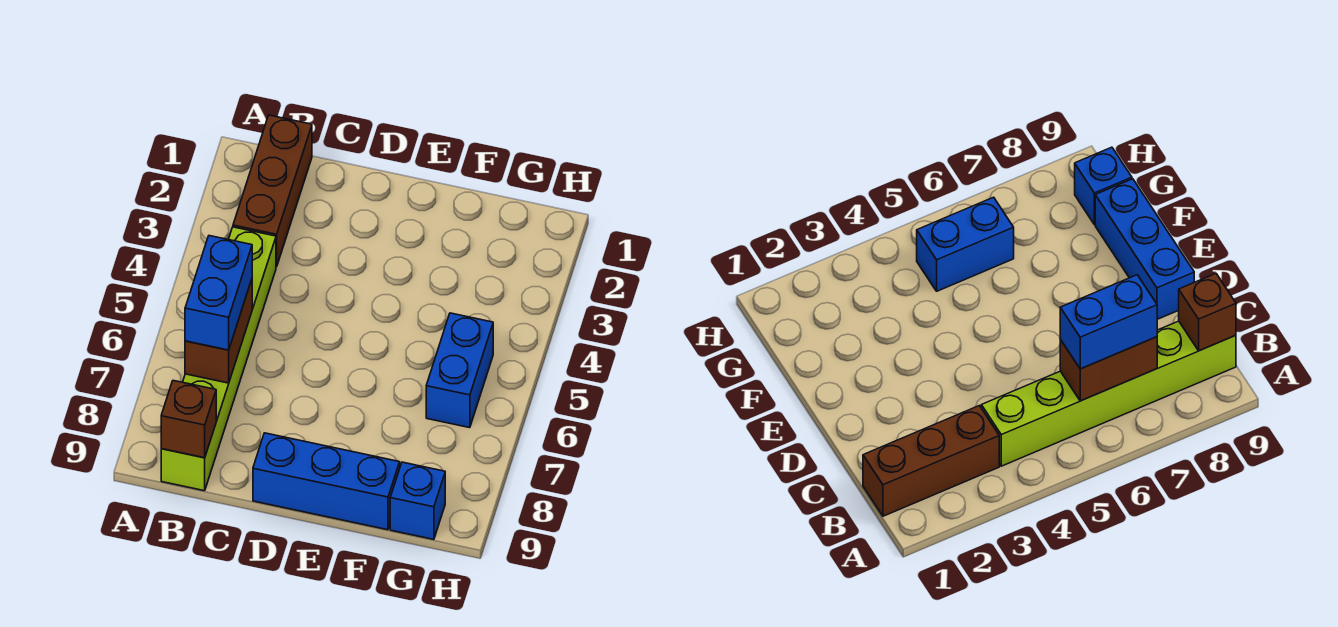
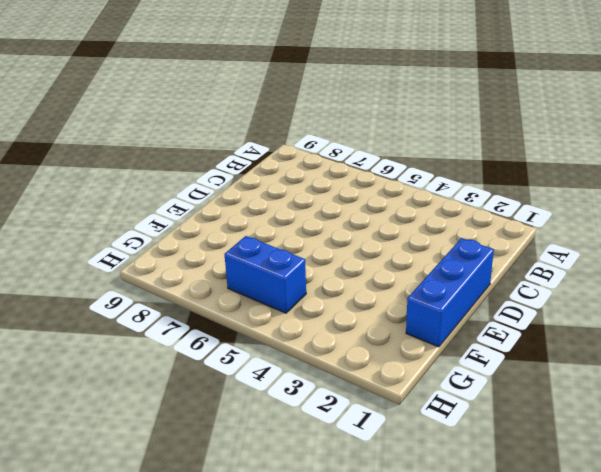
blue 1x3 brick [406,238,494,347] -> blue 1x3 brick moved to [253,433,400,530]
none -> brown 1x3 brick [233,115,312,267]
none -> lime 1x6 brick [161,227,276,491]

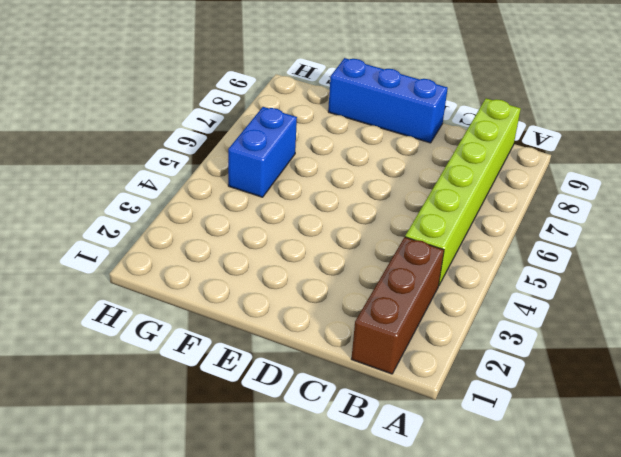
none -> blue 1x1 brick [390,462,445,540]
none -> brown 1x2 brick [185,279,252,383]

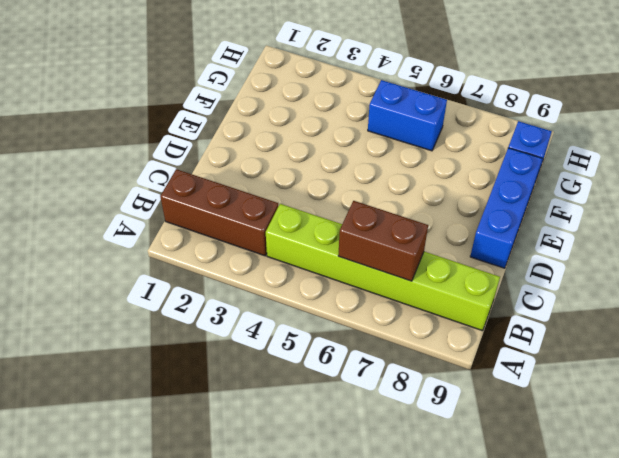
none -> brown 1x1 brick [161,381,216,458]
none -> blue 1x2 brick [185,236,252,350]

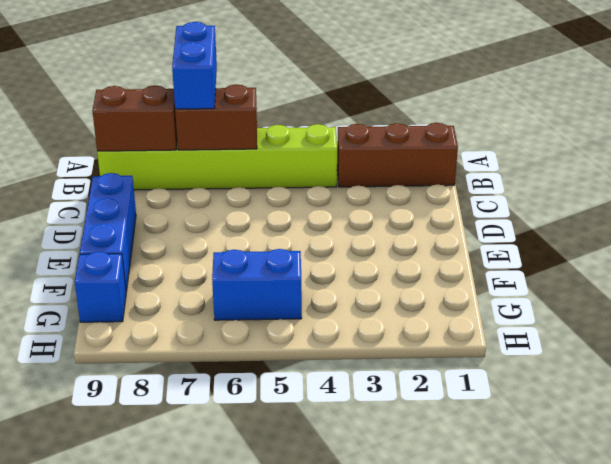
blue 1x2 brick [172,22,217,109] -> blue 1x2 brick turned to [185,236,252,350]
brown 1x2 brick [92,85,177,151] -> brown 1x1 brick [161,381,216,458]

